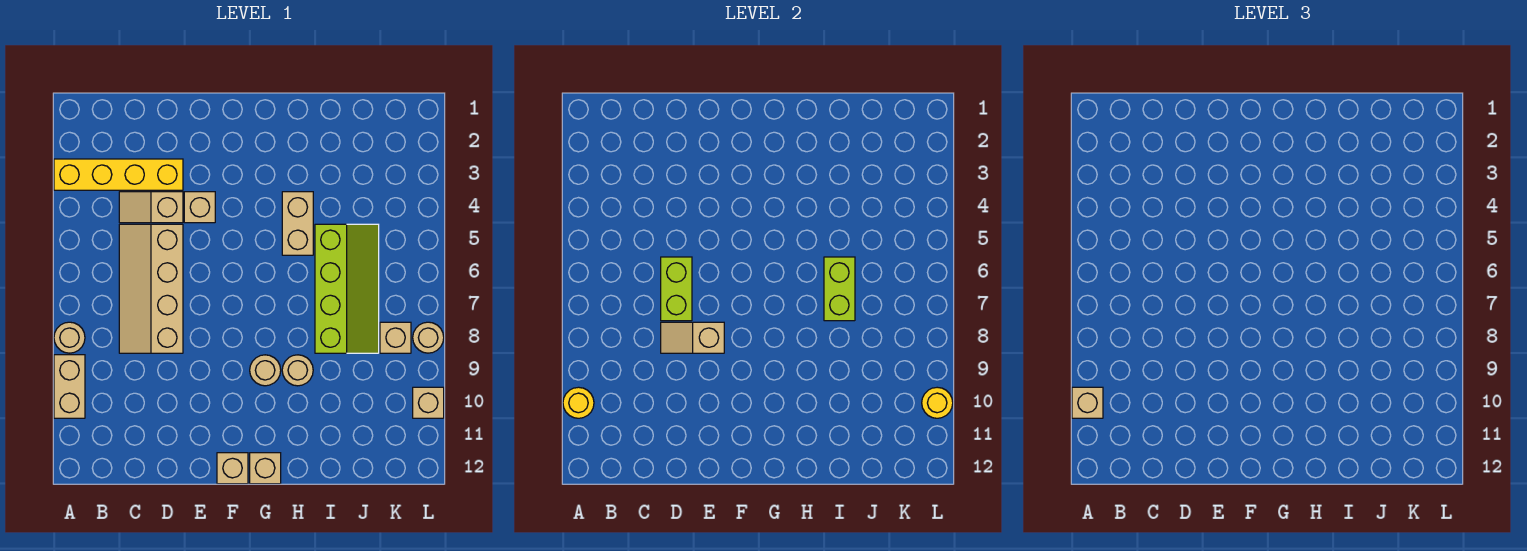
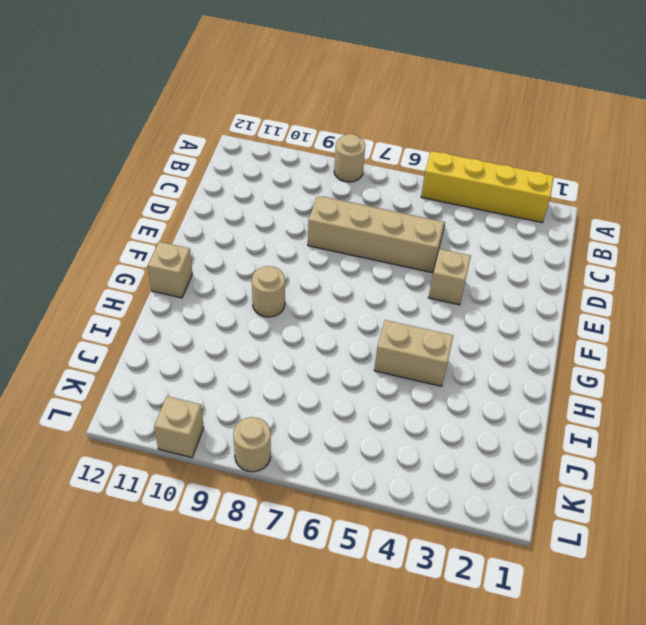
yellow 1x4 brick [421,151,554,222] -> yellow 1x4 brick turned to [54,159,183,190]
none -> tan 1x2 brick [54,355,85,418]
none -> tan 1x2 slope [119,192,183,223]
none -> tan 1x1 brick [217,453,248,484]

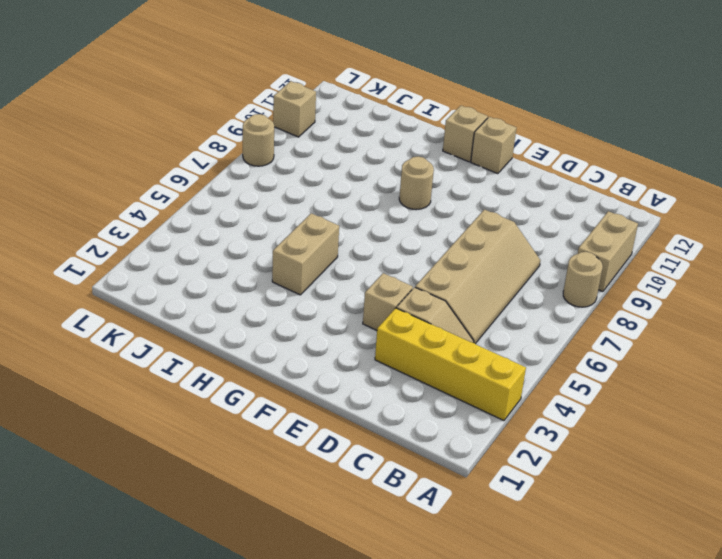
none -> tan 1x1 round brick [282,355,313,386]
none -> lime 2x4 slope [315,224,379,353]
none -> tan 1x1 brick [380,322,411,353]

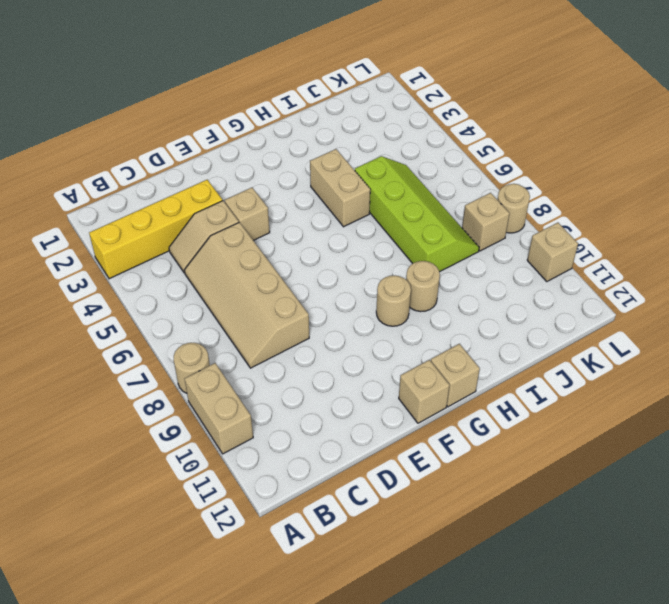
none -> yellow 1x1 round brick [563,387,594,418]
none -> lime 1x2 brick [661,257,692,321]
none -> tan 1x2 slope [661,322,724,353]

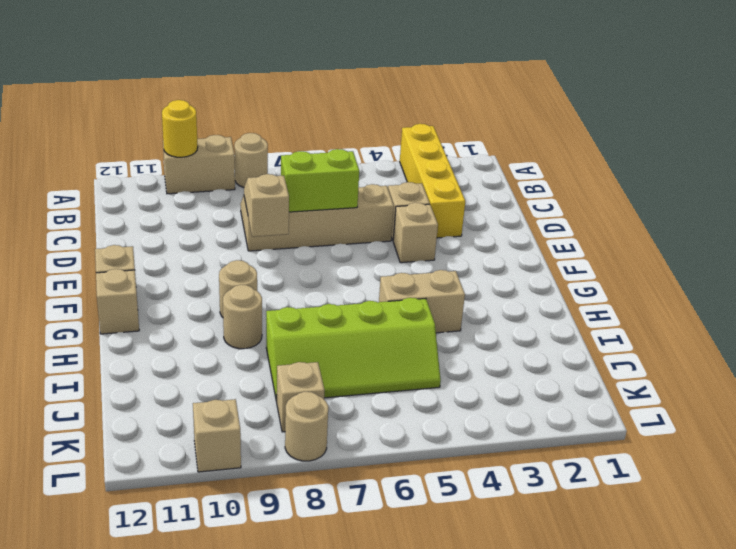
none -> lime 1x2 brick [824,257,855,321]
none -> yellow 1x1 round brick [922,387,953,418]
none -> tan 1x1 brick [1072,387,1103,418]

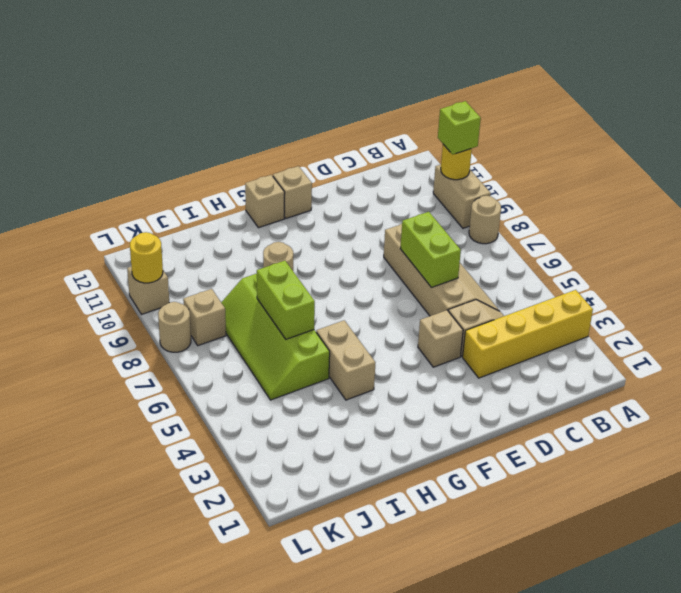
lime 1x1 brick [438,101,481,154] -> tan 1x1 brick [1072,387,1103,418]
none -> tan 1x1 round brick [250,355,281,386]
none -> tan 1x2 slope [661,322,724,353]

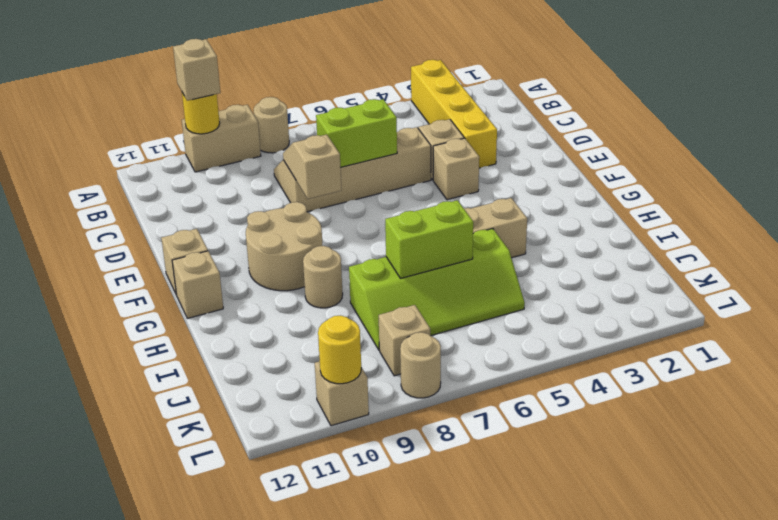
tan 2x2 round brick [246,202,323,291] -> tan 1x1 round brick [250,355,281,386]

